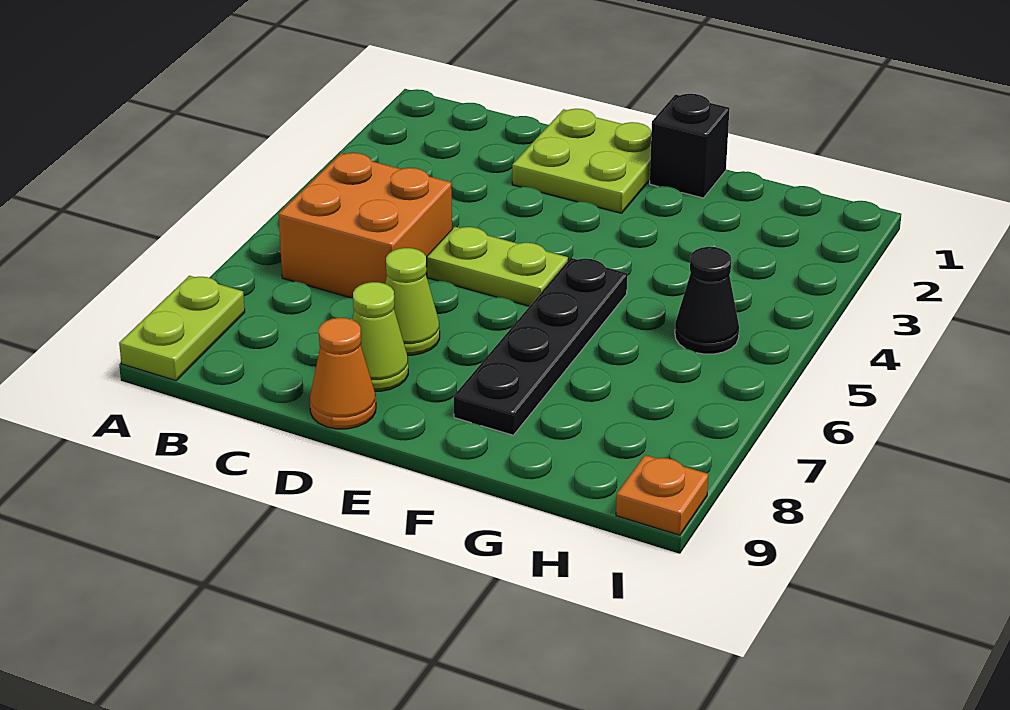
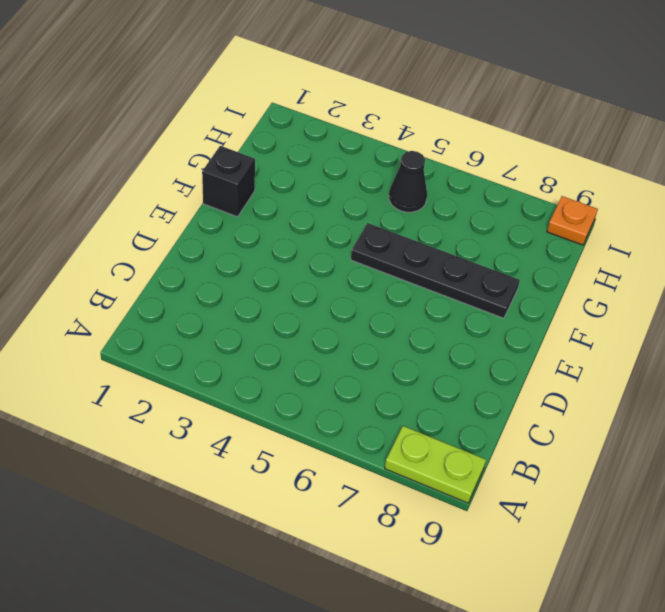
none -> orange 2x2 brick [278,153,452,298]
none -> lime 2x2 plate [512,109,652,213]

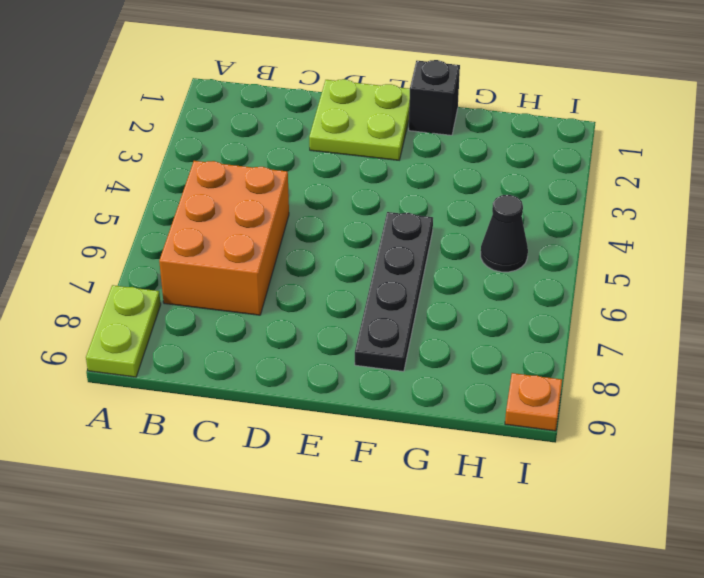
orange 2x3 brick [159,161,289,315] -> orange 2x2 brick [278,153,452,298]
none -> lime 1x2 plate [427,227,568,306]
none -> lime 1x1 cone [385,248,440,355]

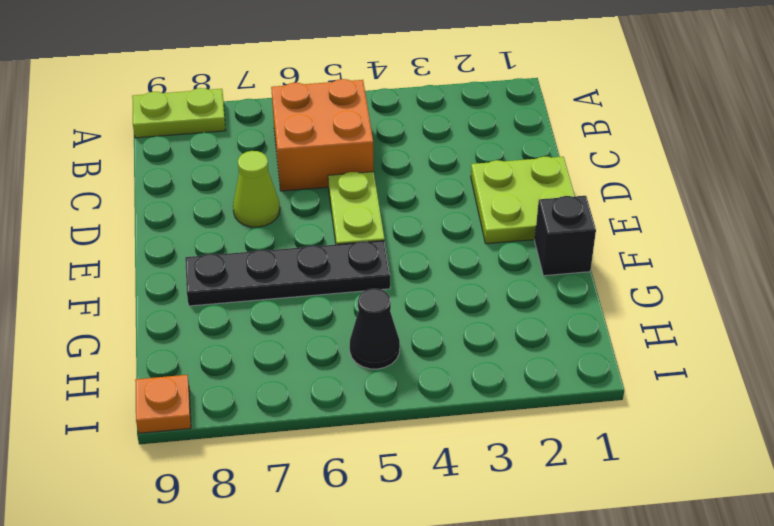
none -> lime 1x1 cone [352,282,408,391]
none -> orange 1x1 cone [310,318,376,429]

